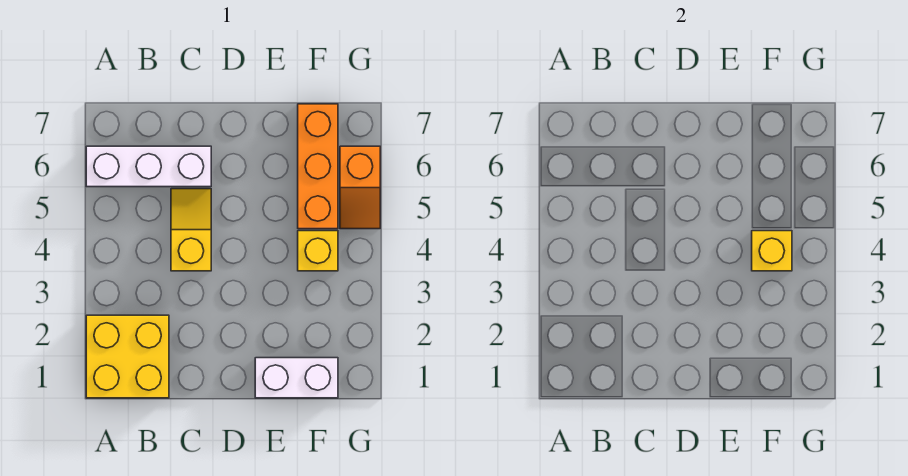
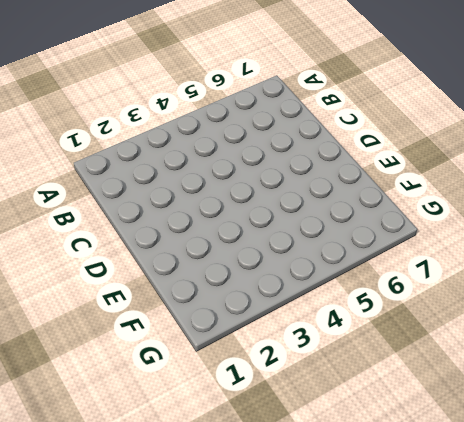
none -> yellow 2x2 brick [86,315,169,398]
none -> white 1x3 brick [86,146,211,187]

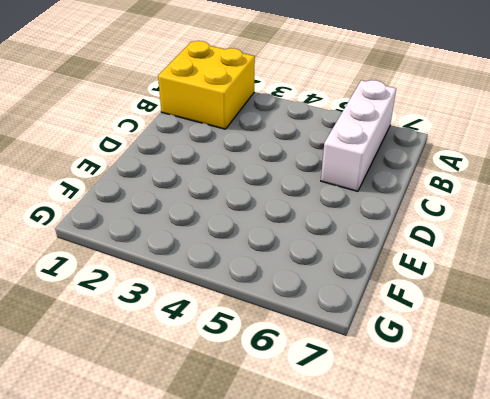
none -> yellow 1x2 slope [171,189,211,271]
none -> white 1x2 brick [255,358,338,398]

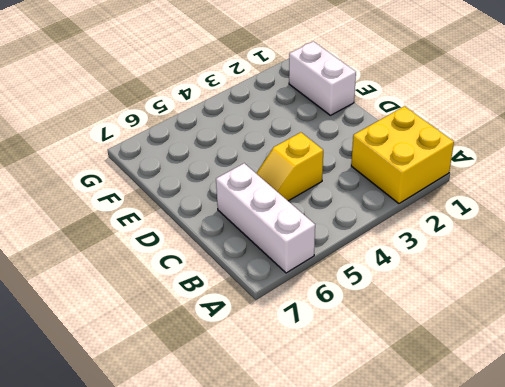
none -> yellow 1x1 brick [298,231,338,271]
none -> orange 1x3 brick [298,104,338,229]

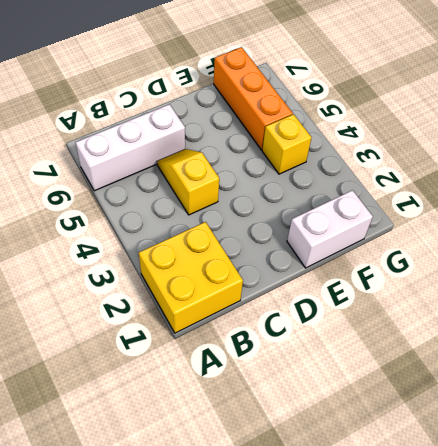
none -> orange 1x2 slope [340,146,380,229]
none -> yellow 1x1 brick [752,231,792,271]

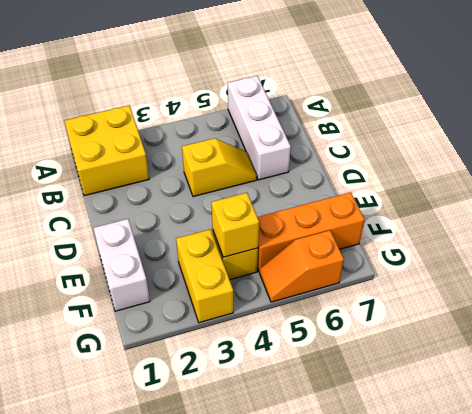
yellow 1x2 brick [176,229,233,323] -> none

